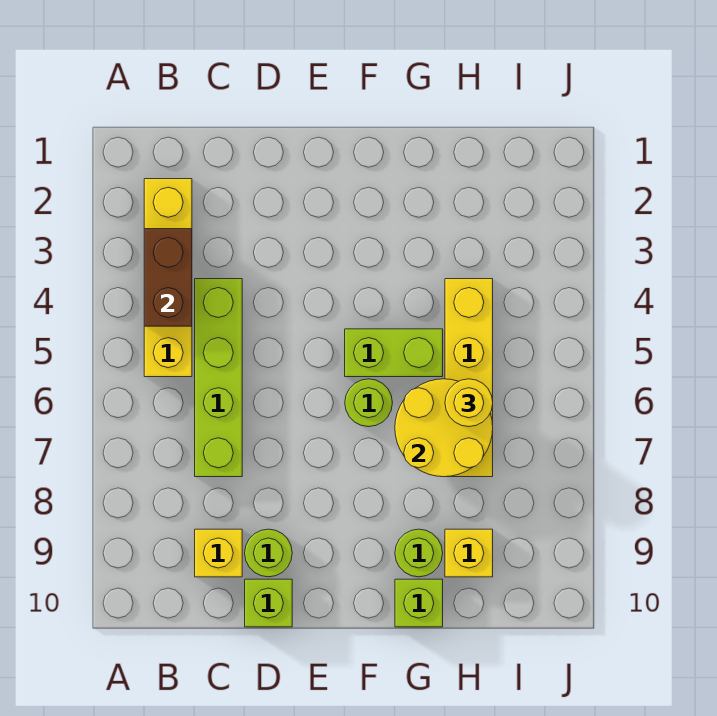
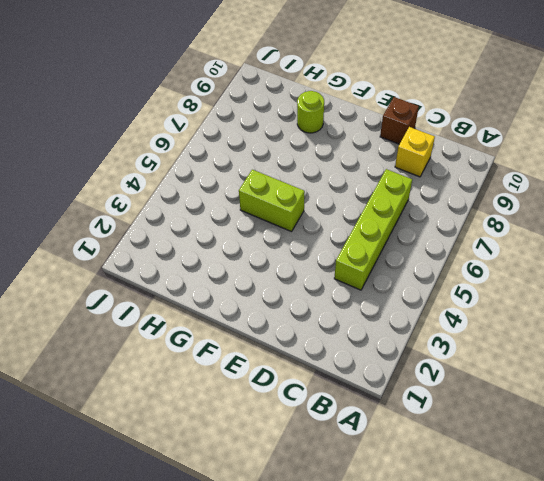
brown 1x1 brick [380,97,419,144] -> lime 1x1 brick [245,579,292,627]
none -> yellow 1x4 brick [144,179,192,377]
none -> lime 1x1 round brick [245,529,292,577]
none -> lime 1x1 round brick [345,379,392,427]

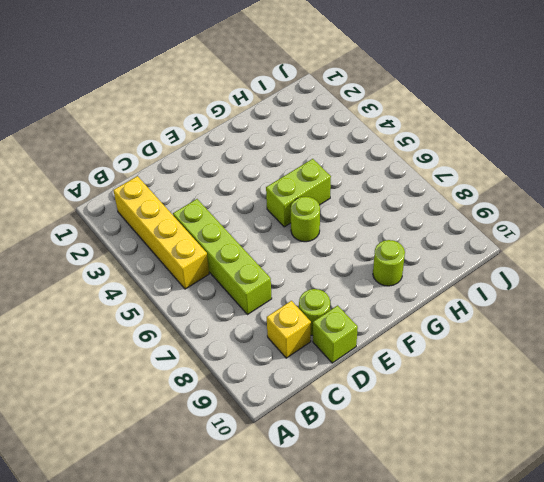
none -> lime 1x1 brick [395,579,443,627]
none -> yellow 1x4 brick [445,279,493,477]
none -> yellow 1x1 brick [445,529,493,577]

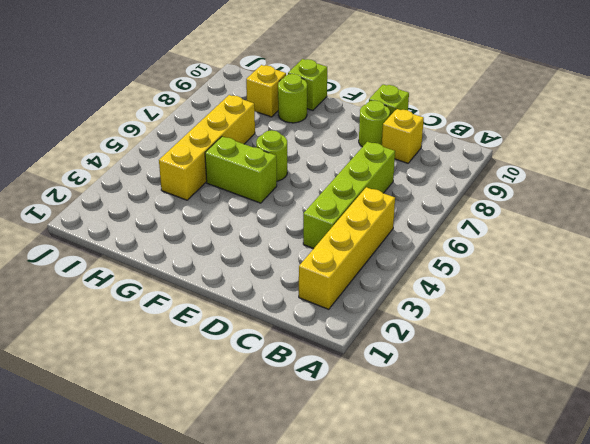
none -> brown 1x2 brick [144,229,192,326]
none -> yellow 2x2 round brick [395,379,493,477]
none -> yellow 1x1 round brick [445,379,493,427]

